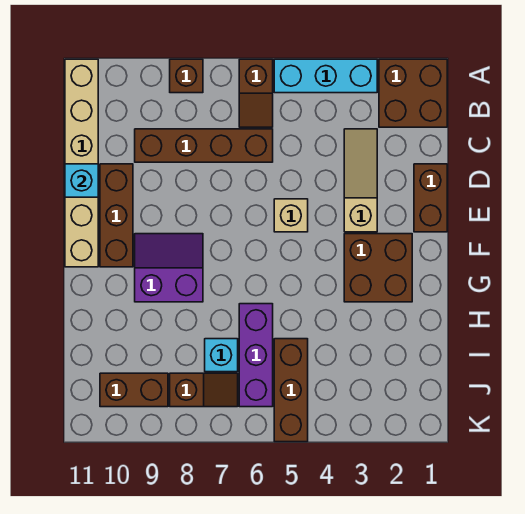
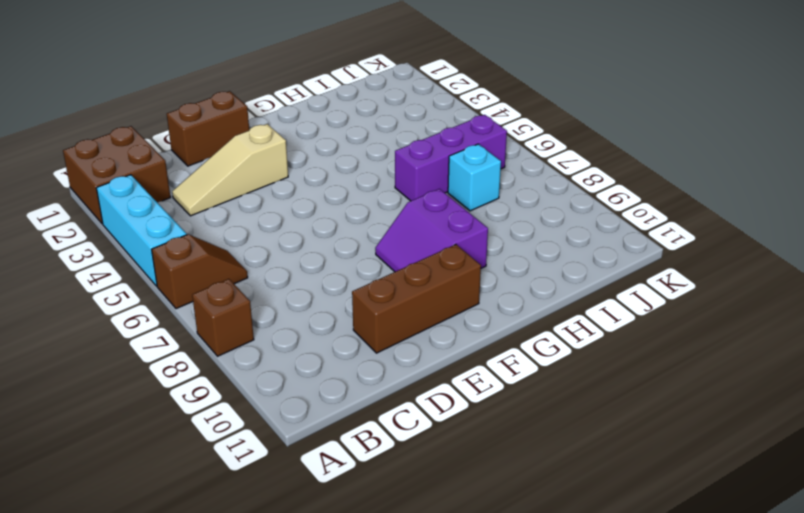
none -> tan 1x6 brick [65,59,98,267]
none -> brown 1x4 brick [135,129,273,162]
none -> tan 1x1 brick [274,199,308,232]

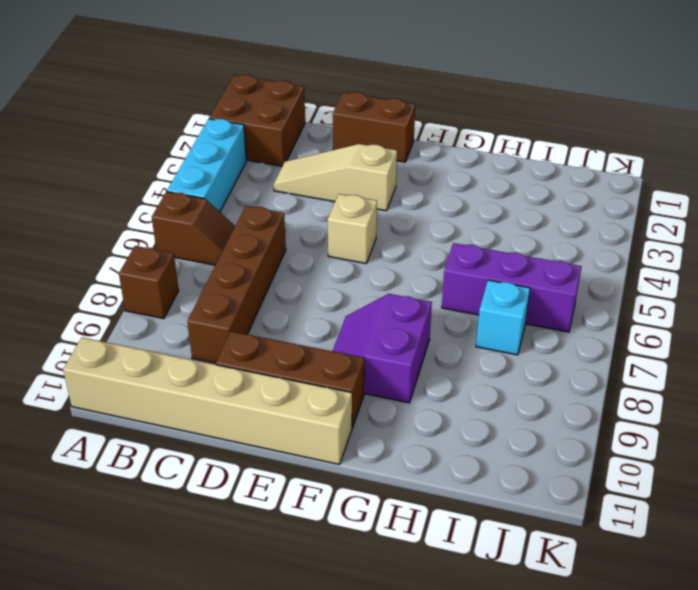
none -> brown 2x2 brick [344,234,412,302]
none -> brown 1x3 brick [274,339,308,442]
none -> brown 1x2 slope [170,373,238,407]

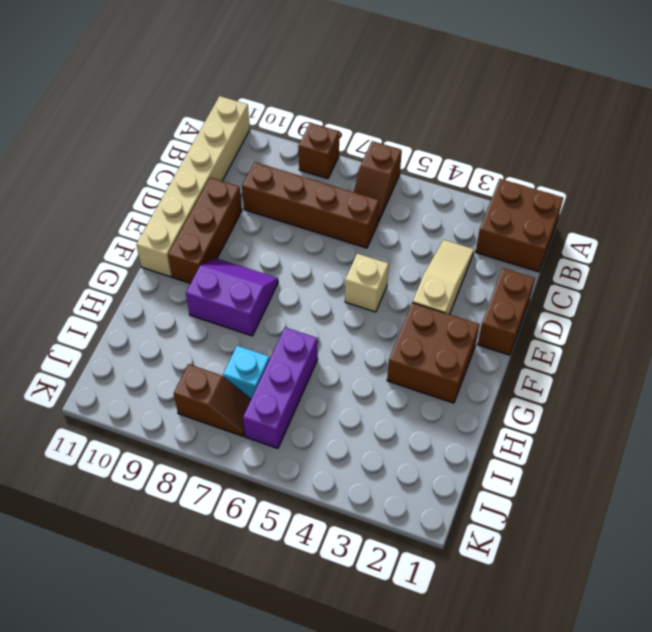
none -> cyan 1x3 brick [274,59,377,93]
none -> brown 1x3 brick [274,339,308,442]
none -> brown 1x2 brick [100,373,168,407]

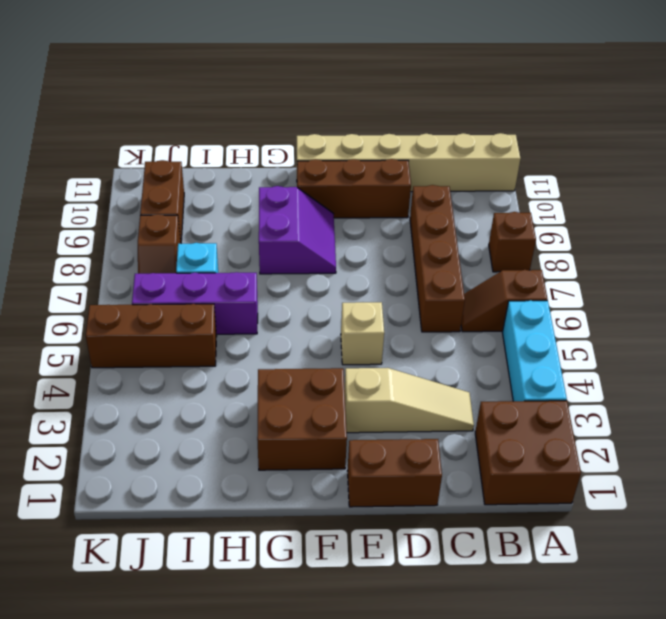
none -> cyan 1x1 brick [65,164,98,197]

